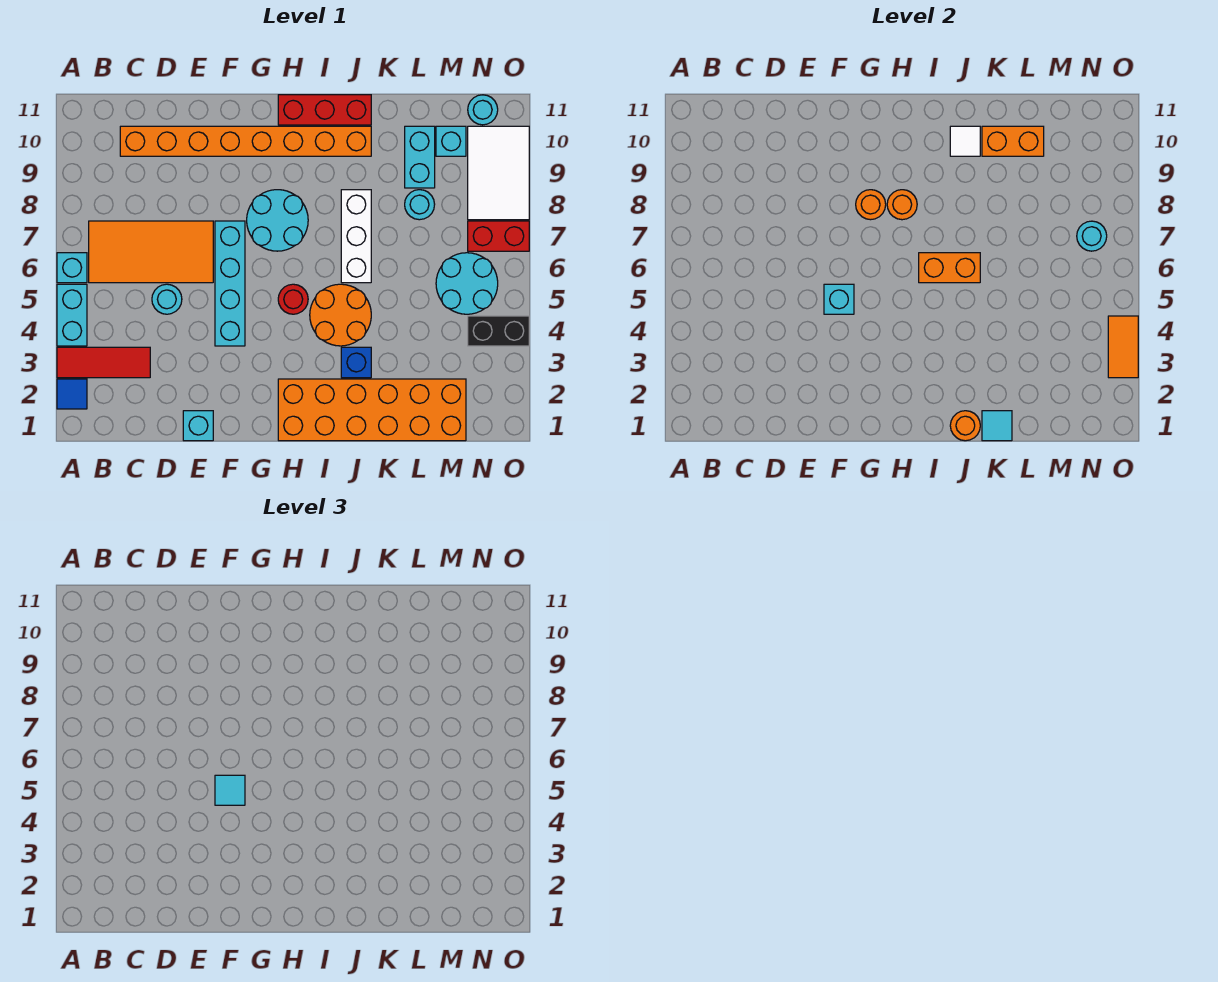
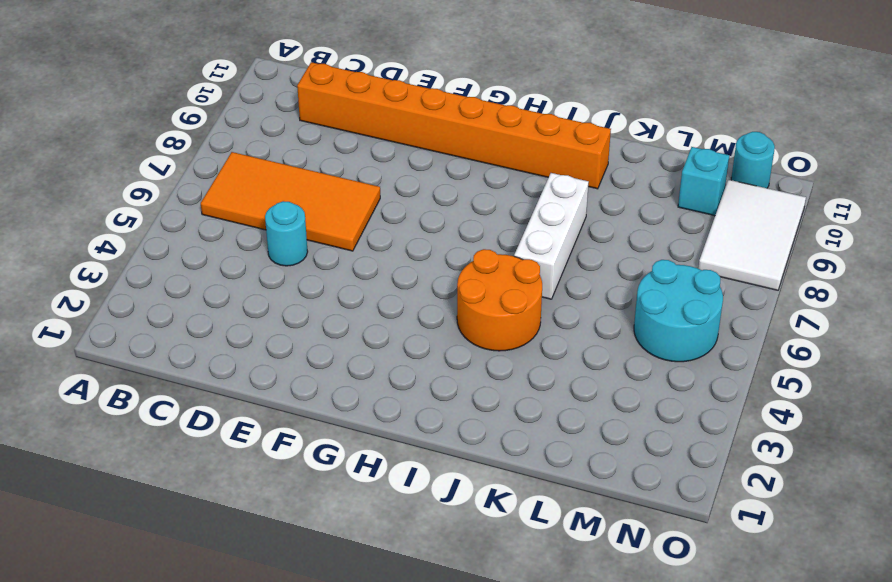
none -> blue 1x1 tile [57,379,87,409]
none -> red 1x3 tile [57,347,150,378]
none -> cyan 1x2 brick [57,284,87,346]
none -> cyan 1x1 brick [57,253,87,283]

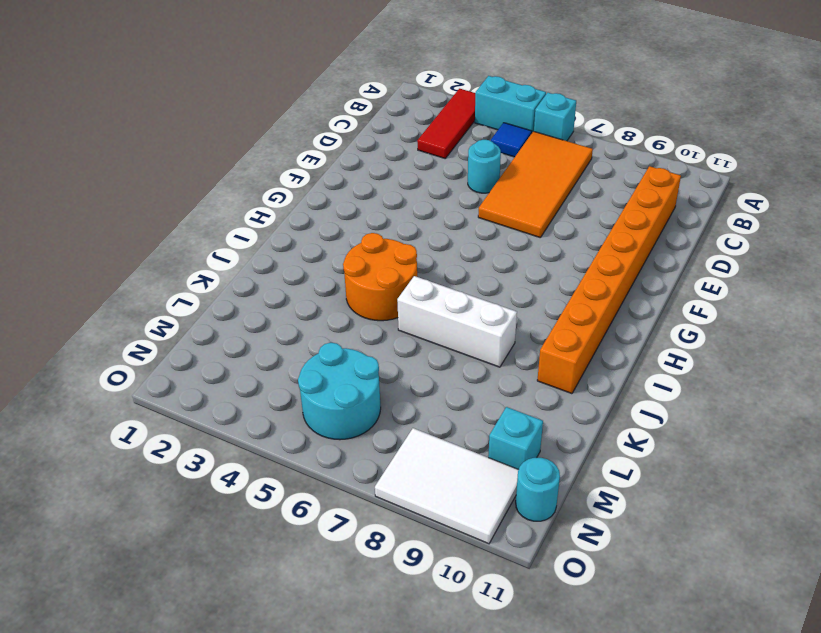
blue 1x1 tile [491,123,532,157] -> blue 1x1 tile moved to [57,379,87,409]
none -> cyan 1x1 brick [183,411,213,441]
none -> cyan 1x4 brick [215,221,245,346]
none -> cyan 2x2 round brick [247,190,308,251]
none -> orange 2x6 brick [278,379,466,441]

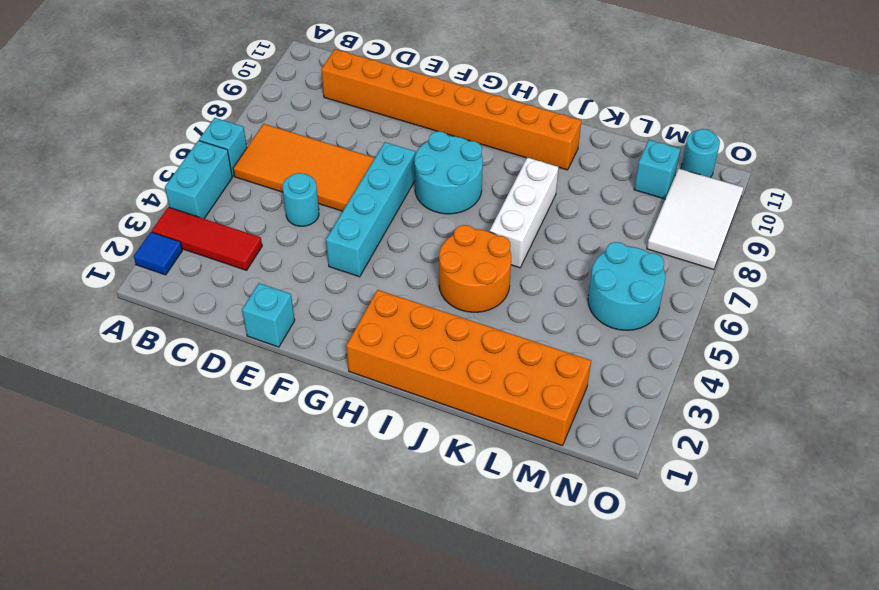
none -> red 1x1 round brick [278,284,308,314]
none -> red 1x3 brick [278,95,371,125]
none -> blue 1x1 brick [341,347,371,378]
none -> cyan 1x1 round brick [405,190,435,220]

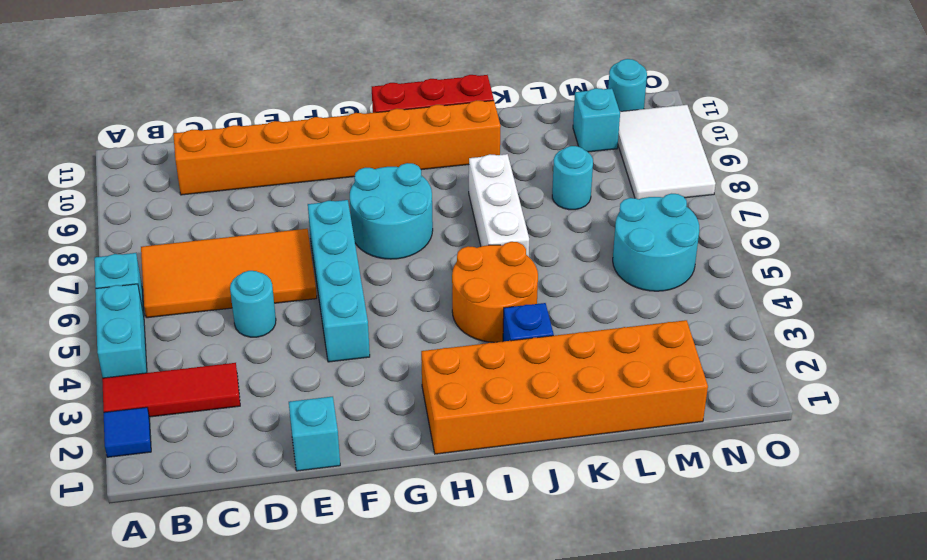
none -> red 1x1 round brick [278,284,308,314]
none -> cyan 1x2 brick [405,126,435,188]
none -> black 1x2 brick [468,316,529,346]
none -> red 1x2 brick [468,221,529,251]

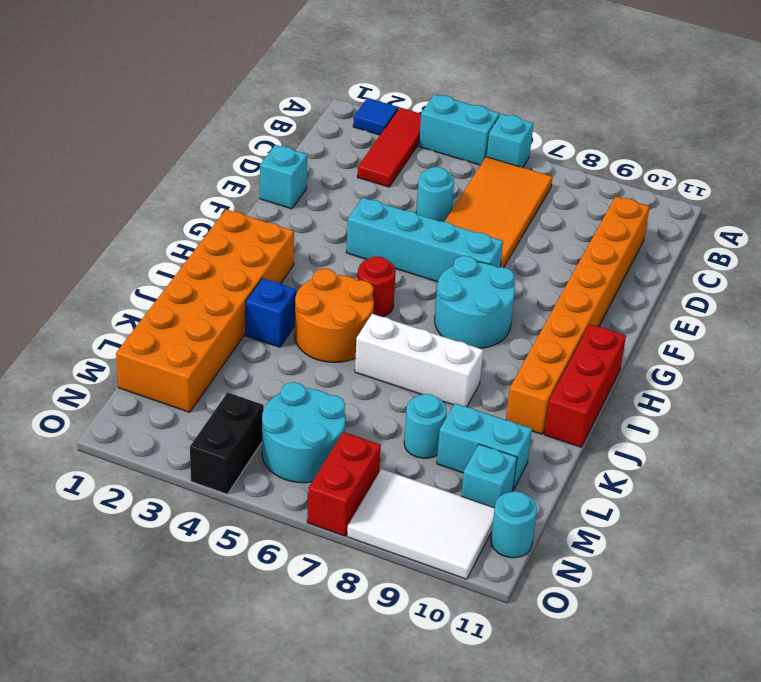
none -> cyan 1x1 brick [824,284,854,314]
none -> orange 1x1 round brick [856,190,886,220]
none -> orange 1x1 round brick [887,190,917,220]
none -> orange 1x2 brick [919,253,980,283]

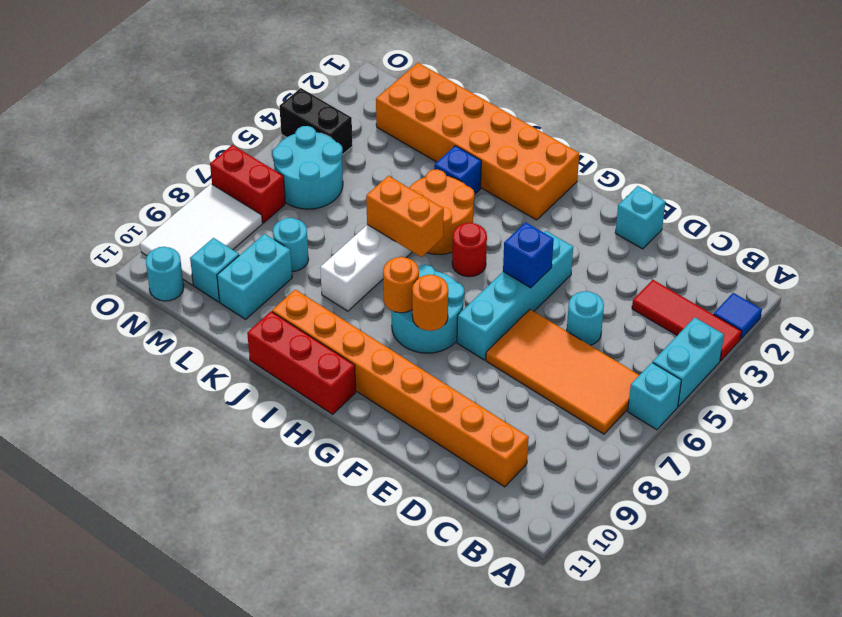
blue 1x1 brick [503,222,554,288] -> cyan 1x1 brick [824,284,854,314]
none -> orange 1x1 round brick [950,411,980,441]
none -> white 1x1 tile [950,126,980,156]
none -> cyan 1x1 tile [982,411,1012,441]
none -> orange 1x2 brick [982,126,1044,156]

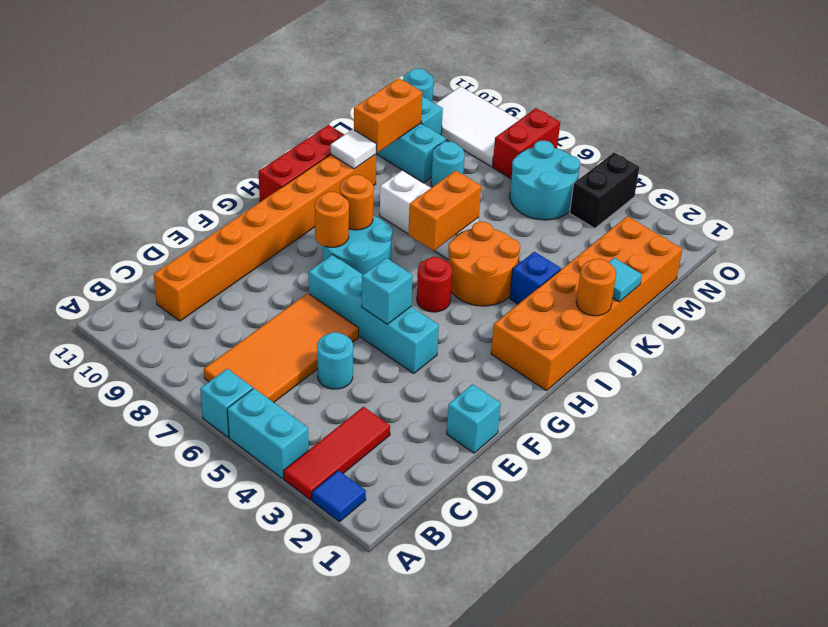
none -> cyan 1x1 round brick [1077,221,1107,251]
none -> orange 1x2 tile [1108,316,1138,378]
none -> cyan 1x1 tile [215,775,245,805]

